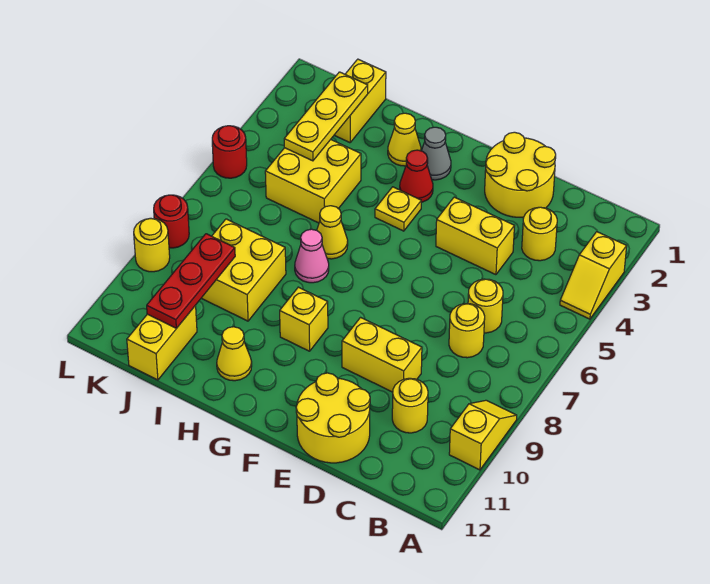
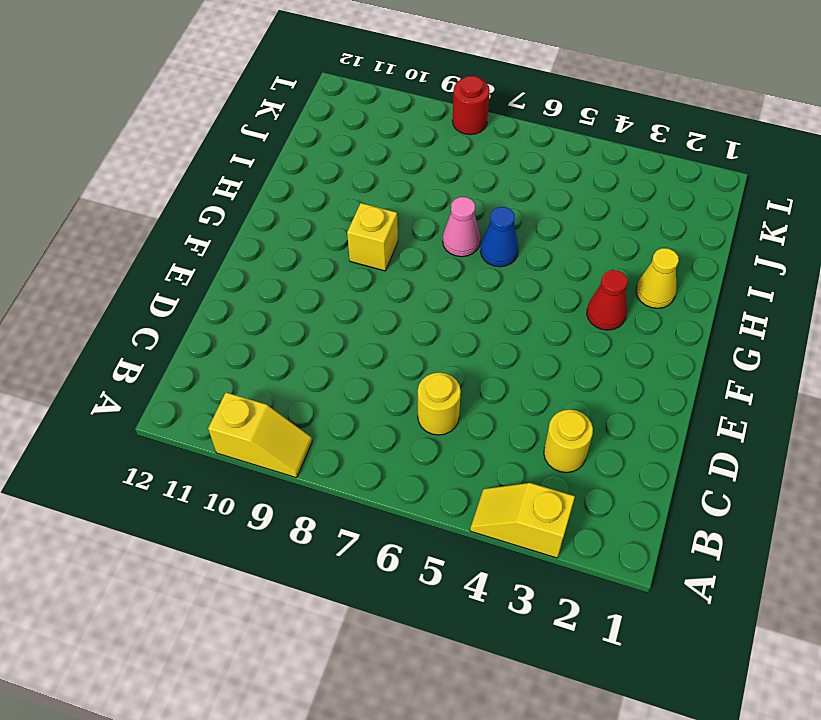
blue 1x1 cone [480,207,519,267] -> yellow 1x1 cone [317,206,348,259]
none -> yellow 1x1 round brick [449,304,485,358]
none -> yellow 1x1 round brick [392,378,428,433]
none -> yellow 2x2 round brick [485,132,556,217]

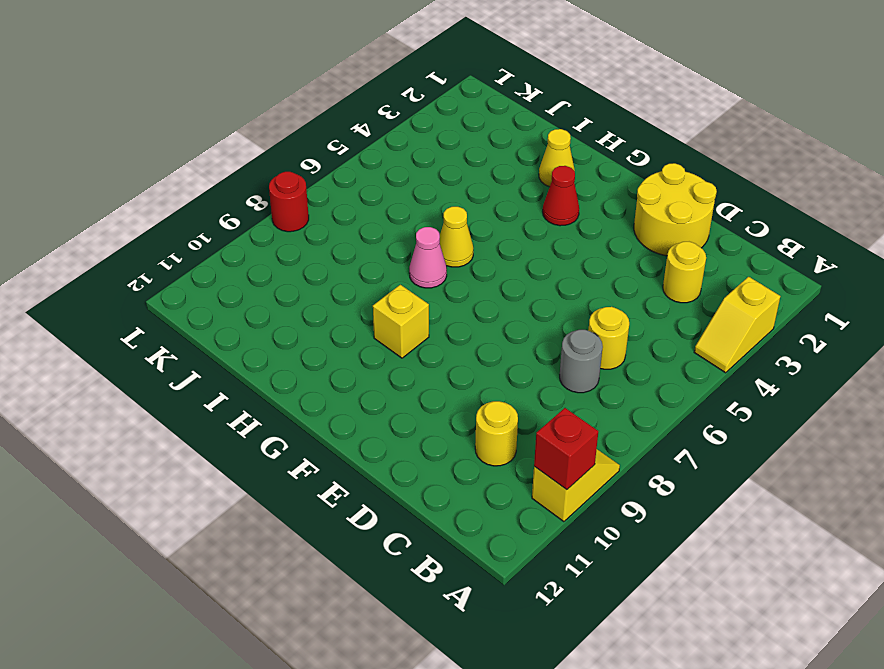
red 1x1 brick [534,408,598,490] -> none
grey 1x1 round brick [560,330,603,393] -> yellow 1x1 round brick [449,304,485,358]
none -> yellow 1x2 brick [436,197,514,275]
none -> yellow 1x2 brick [342,318,422,392]
none -> yellow 2x2 round brick [296,373,370,463]

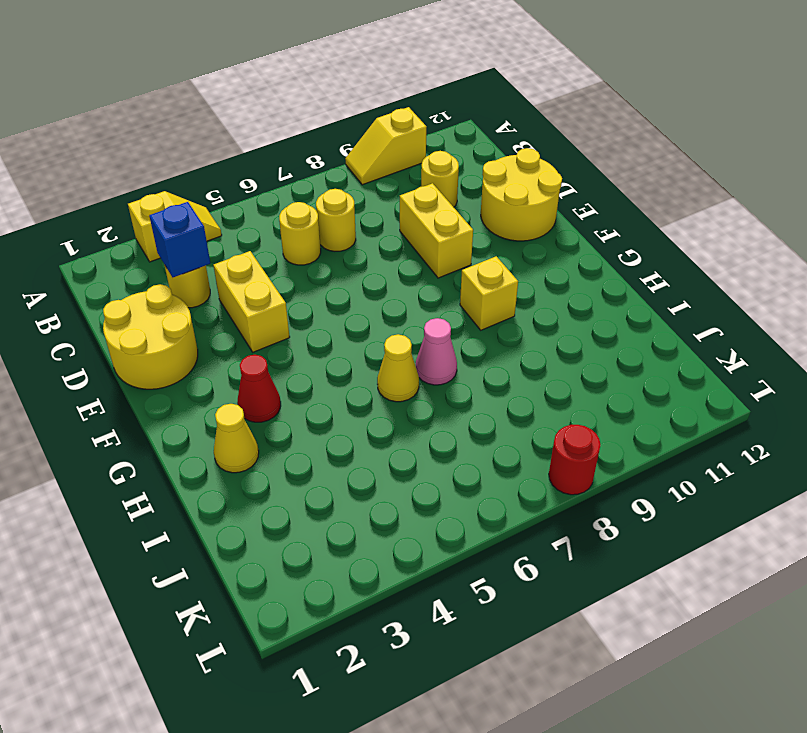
blue 1x1 brick [149,202,210,277] -> none
none -> grey 1x1 cone [421,127,451,180]
none -> yellow 1x1 plate [375,187,421,231]
none -> yellow 1x1 cone [217,327,252,381]

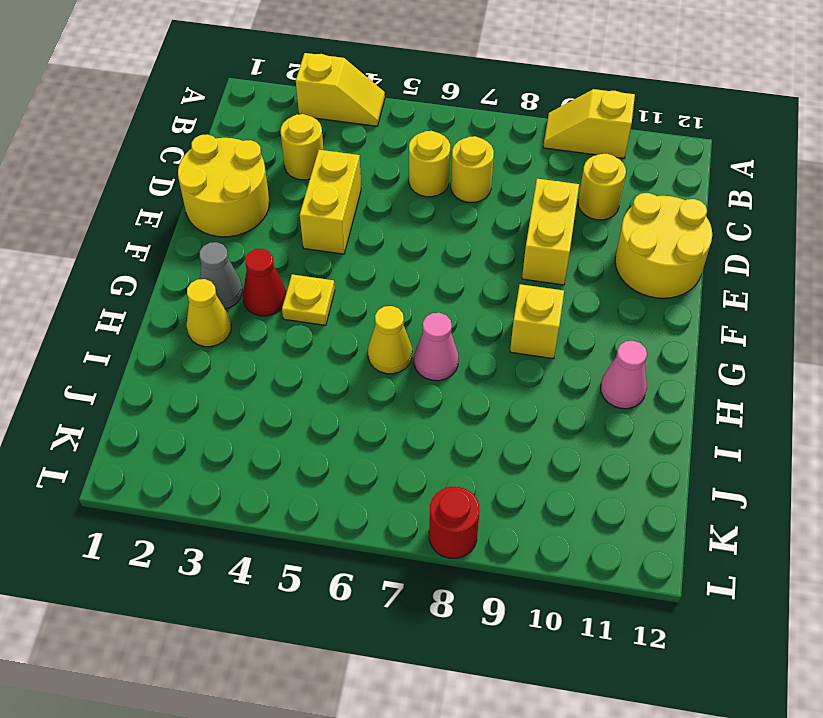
pink 1x1 cone [601,341,647,409] -> yellow 1x1 cone [217,327,252,381]
none -> yellow 2x2 brick [265,140,361,223]
none -> yellow 2x2 brick [202,219,286,321]
none -> yellow 1x2 brick [334,59,386,143]

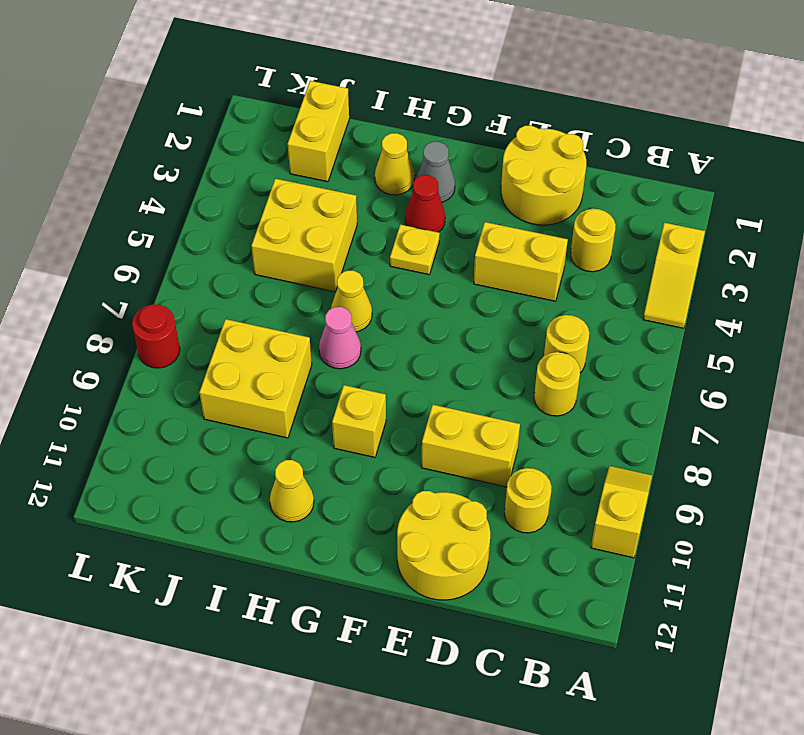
none -> yellow 1x2 brick [127,306,197,380]
none -> red 1x1 round brick [212,126,247,178]
none -> yellow 1x1 round brick [134,219,170,272]

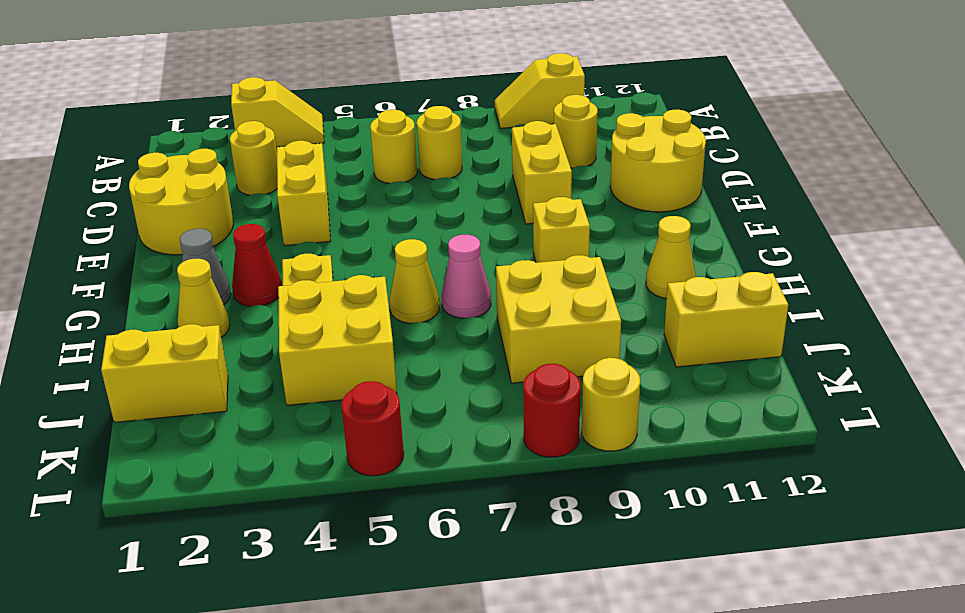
none -> yellow 1x3 plate [284,72,368,161]
none -> red 1x3 plate [147,234,235,328]

